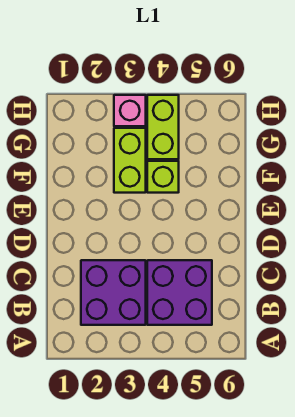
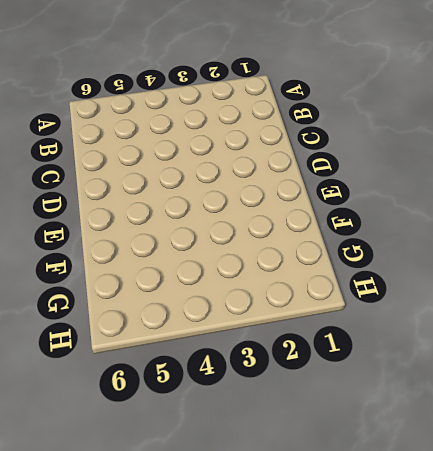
none -> purple 2x2 brick [81,260,146,325]
none -> purple 2x2 brick [147,260,212,325]

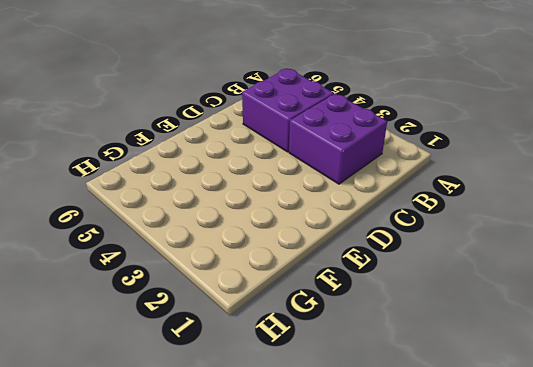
none -> lime 1x2 brick [114,128,146,193]
none -> lime 1x1 brick [147,161,179,193]

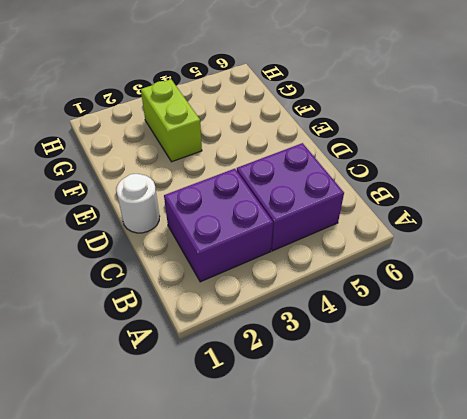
white 1x1 round brick [116,174,160,233] -> none
none -> lime 1x1 brick [147,161,179,193]
none -> lime 1x2 brick [147,95,179,159]

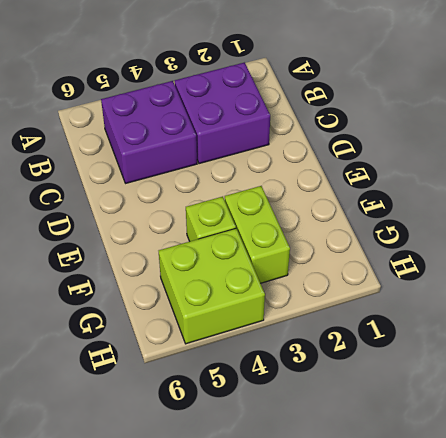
lime 2x2 brick [159,229,265,344] -> lime 1x2 brick [147,95,179,159]
none -> pink 1x1 brick [114,95,146,126]

